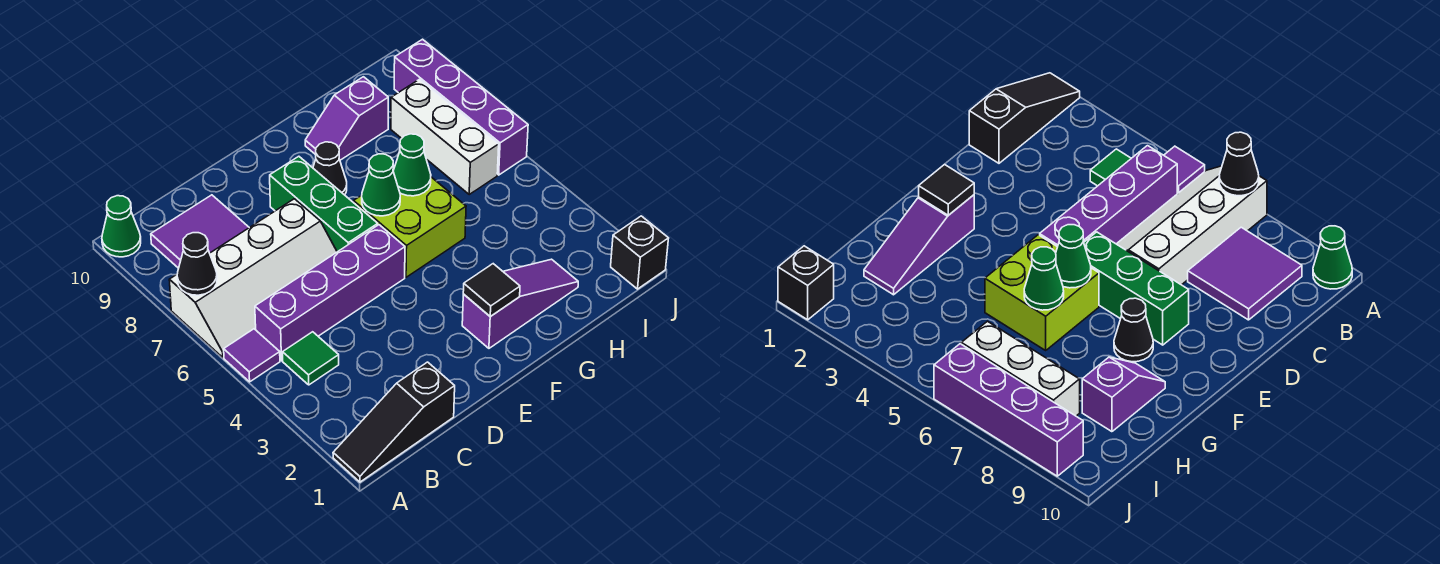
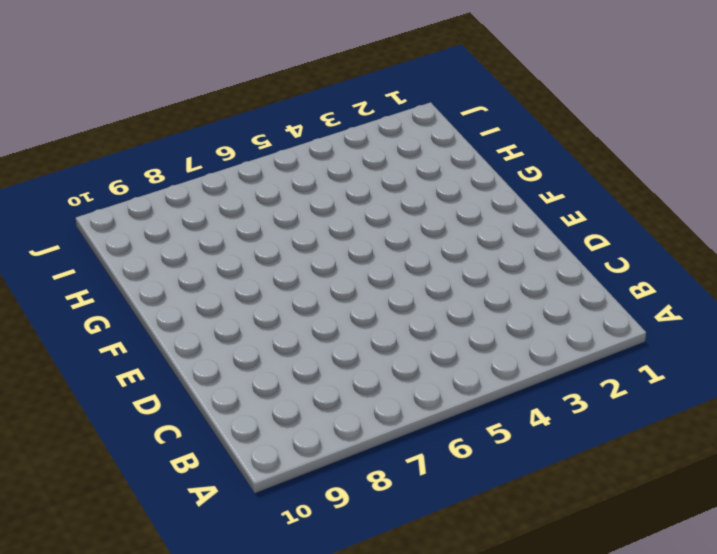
none -> black 1x3 slope [333,362,455,482]
none -> purple 1x1 tile [224,329,280,382]
none -> white 2x4 slope [169,199,337,357]

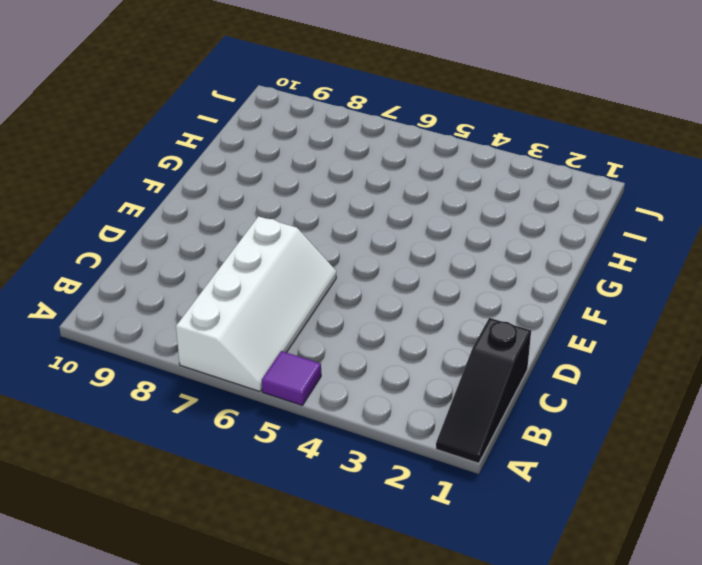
none -> green 1x1 cone [102,196,141,257]
none -> green 1x1 tile [283,332,339,385]
none -> purple 1x4 brick [255,225,405,361]

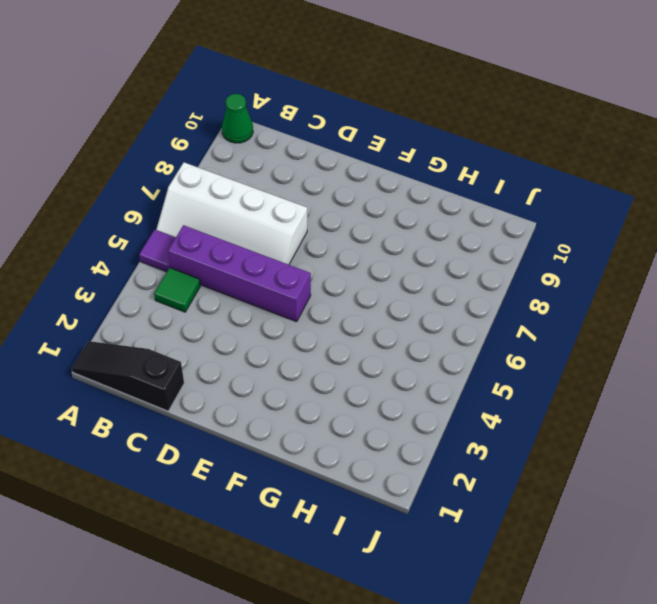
none -> purple 2x2 tile [151,195,249,268]
none -> green 1x3 brick [270,156,378,252]
none -> purple 1x3 slope [462,259,578,348]

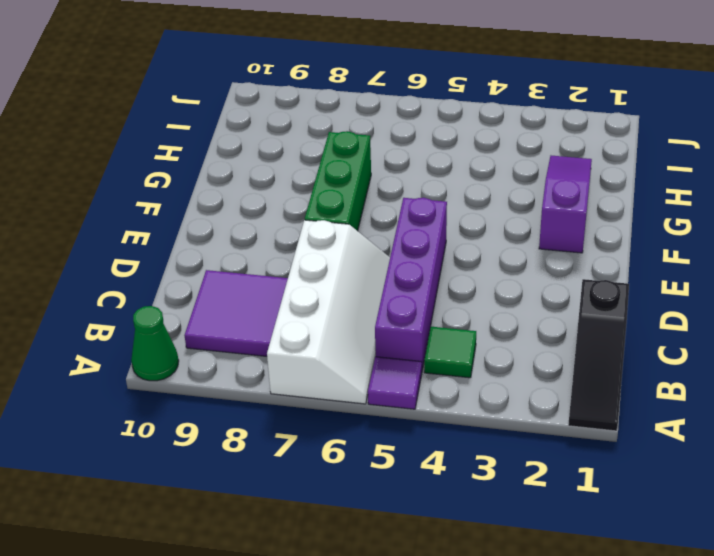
green 1x3 brick [305,131,371,231] -> green 1x3 brick turned to [270,156,378,252]
none -> lime 2x2 brick [354,177,466,277]
none -> black 1x1 cone [313,142,347,195]
none -> purple 1x2 slope [305,77,388,160]

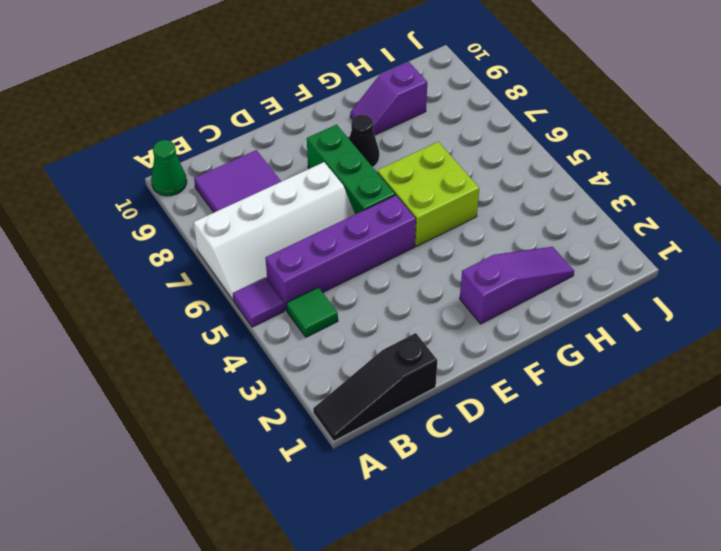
none -> white 1x3 brick [391,79,499,194]
none -> black 1x1 brick [611,216,669,289]
none -> purple 1x4 brick [394,39,528,175]

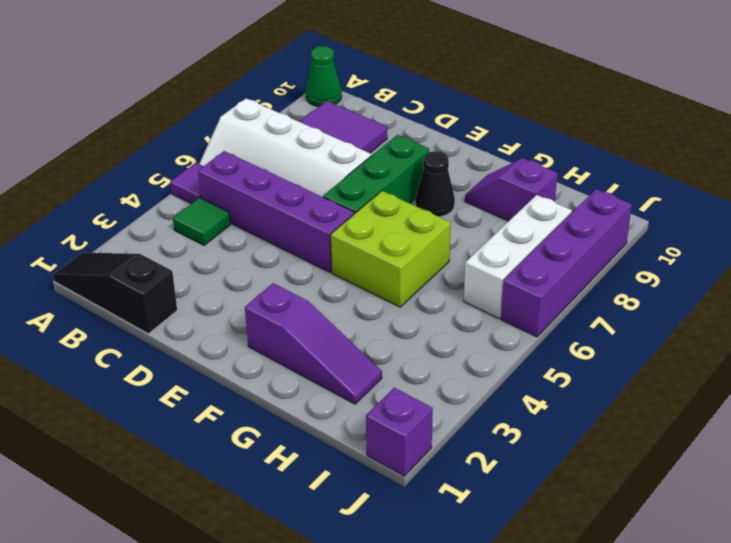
purple 1x1 brick [366,388,433,476] -> black 1x1 brick [611,216,669,289]
none -> black 1x1 cone [177,233,217,295]
none -> black 1x1 tile [463,264,520,317]
none -> green 1x1 cone [362,154,400,216]

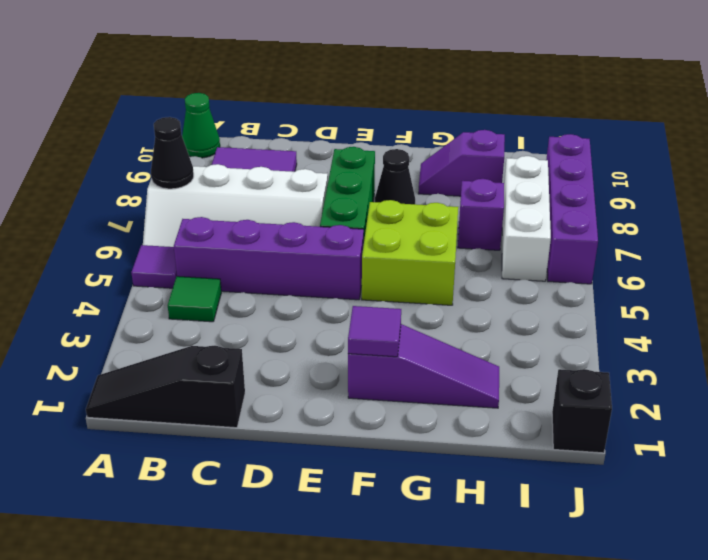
purple 1x1 tile [348,306,401,357] -> black 1x1 tile [463,264,520,317]
purple 1x1 brick [458,179,504,250] -> none
none -> green 1x1 cone [362,154,400,216]
none -> green 1x1 cone [393,134,431,196]

